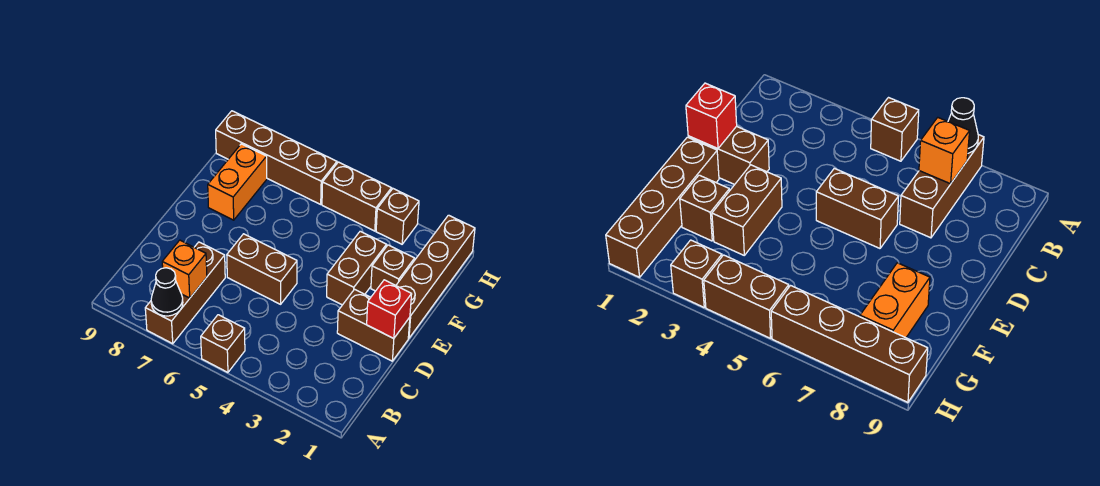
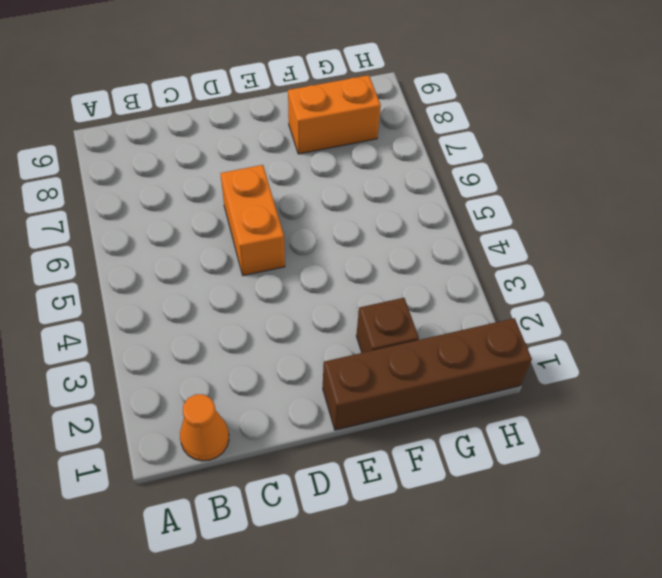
orange 1x1 cone [180,394,229,461] -> none
orange 1x2 brick [220,165,285,276] -> brown 1x2 brick [227,234,297,304]
none -> brown 1x1 brick [201,315,245,372]
none -> brown 1x3 brick [145,242,225,344]
none -> brown 1x2 brick [337,289,410,361]

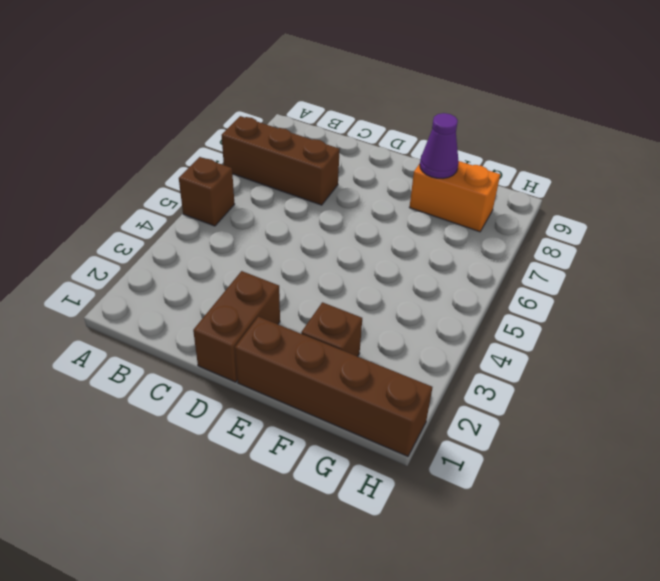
purple 1x1 cone [420,113,459,178] -> none
none -> brown 1x2 brick [227,234,297,304]
none -> brown 1x2 brick [327,231,386,305]
none -> brown 1x1 brick [376,189,419,244]

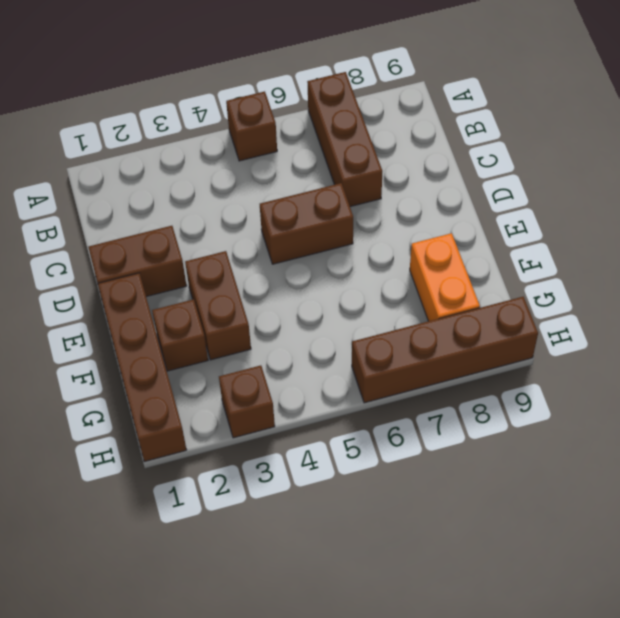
none -> brown 1x2 brick [322,162,391,231]
none -> black 1x1 cone [151,268,183,316]
none -> orange 1x1 brick [162,240,207,298]

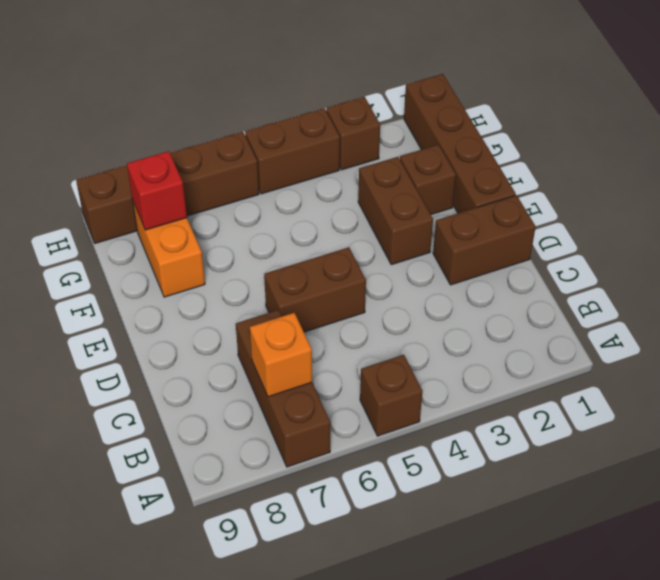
red 1x1 brick [127,151,187,230] -> red 1x1 brick moved to [367,280,412,339]
none -> black 1x1 cone [151,268,183,316]

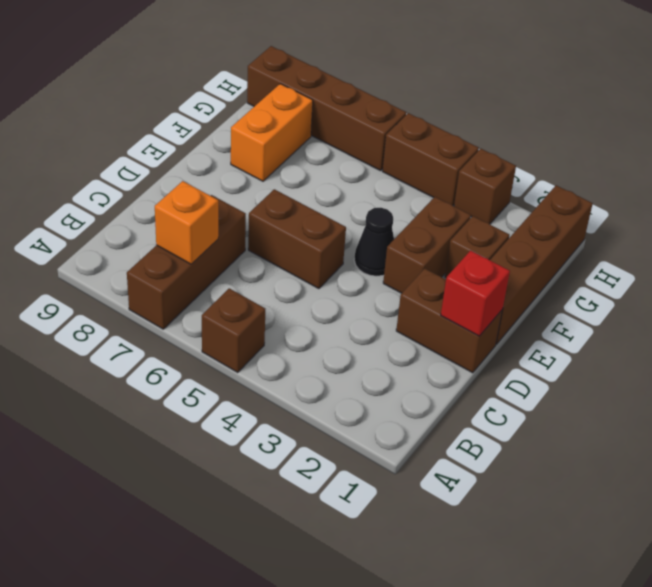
black 1x1 cone [354,208,394,276] -> black 1x1 cone moved to [151,268,183,316]

